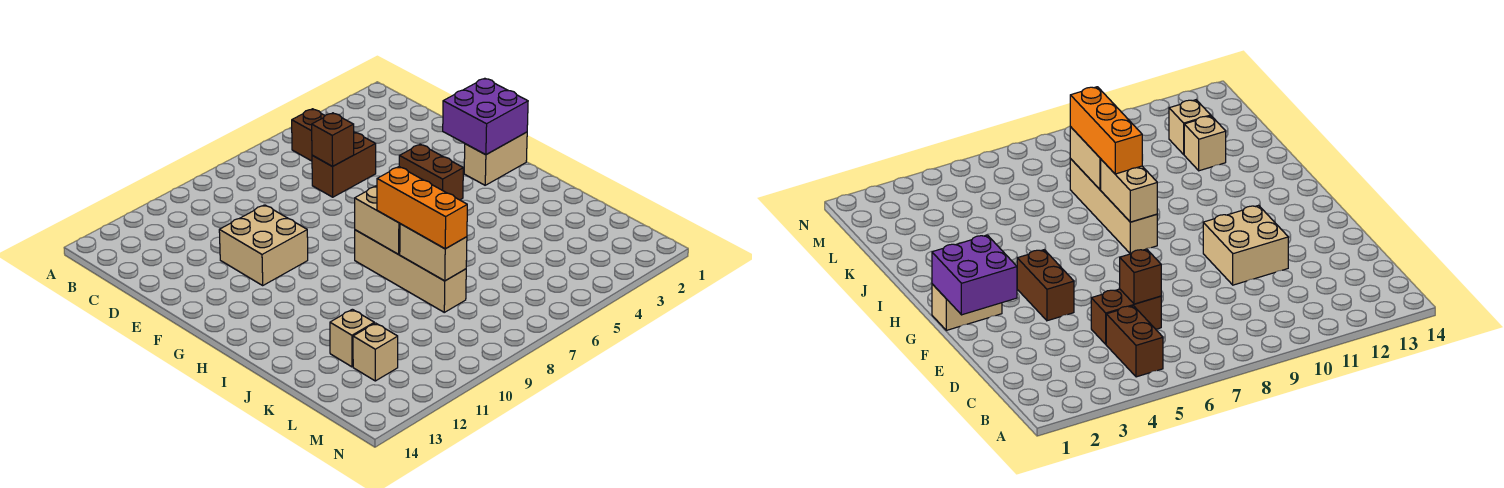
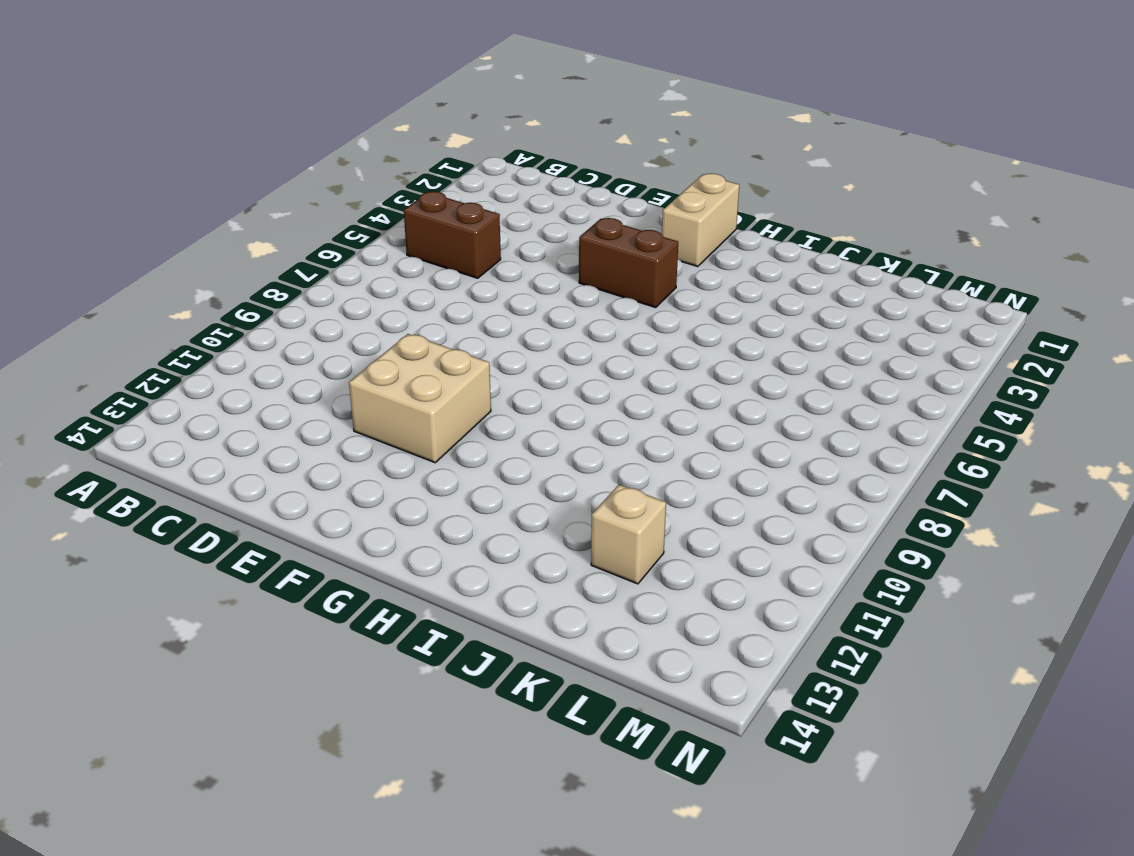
none -> brown 1x2 brick [312,132,376,197]
none -> tan 1x4 brick [355,230,466,312]
none -> tan 1x1 brick [353,323,398,381]

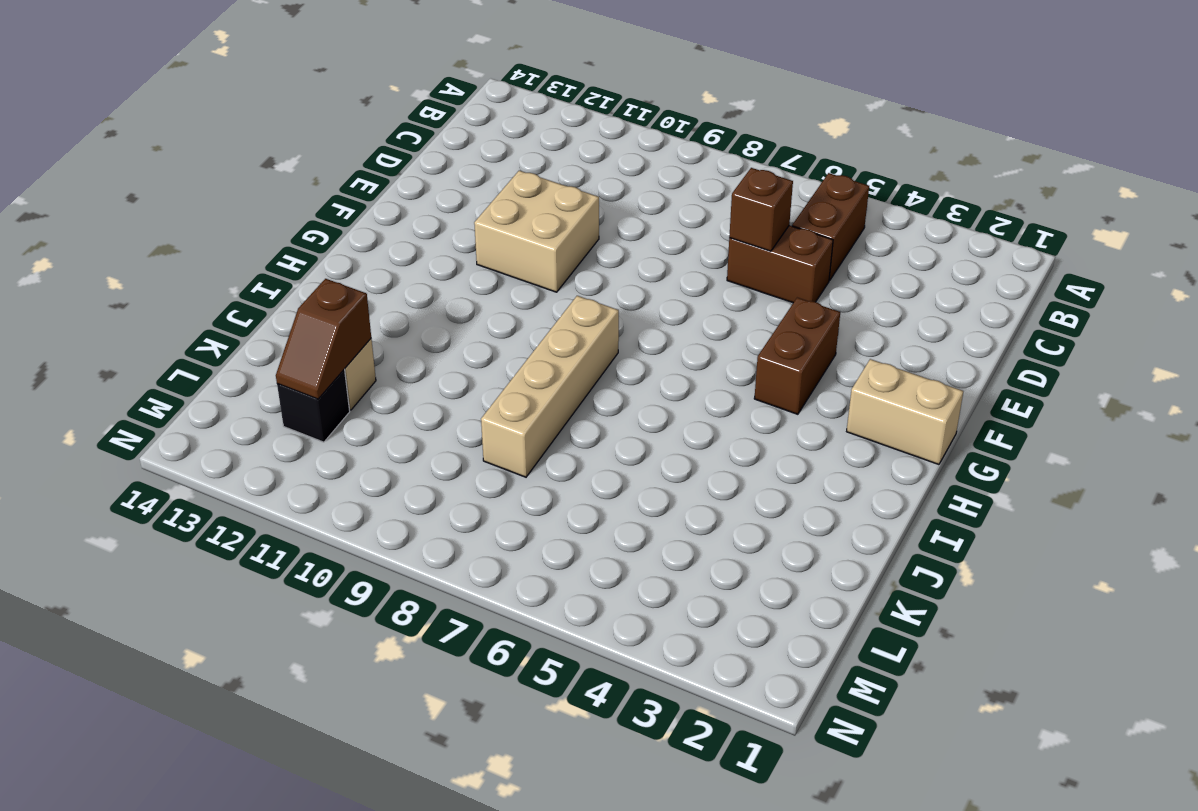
brown 1x2 slope [276,279,371,399] -> none
black 1x1 brick [277,370,350,442] -> tan 1x1 brick [353,323,398,381]
none -> purple 2x2 brick [443,78,528,155]
none -> tan 1x2 brick [355,186,400,254]
none -> tan 1x2 brick [400,224,467,281]

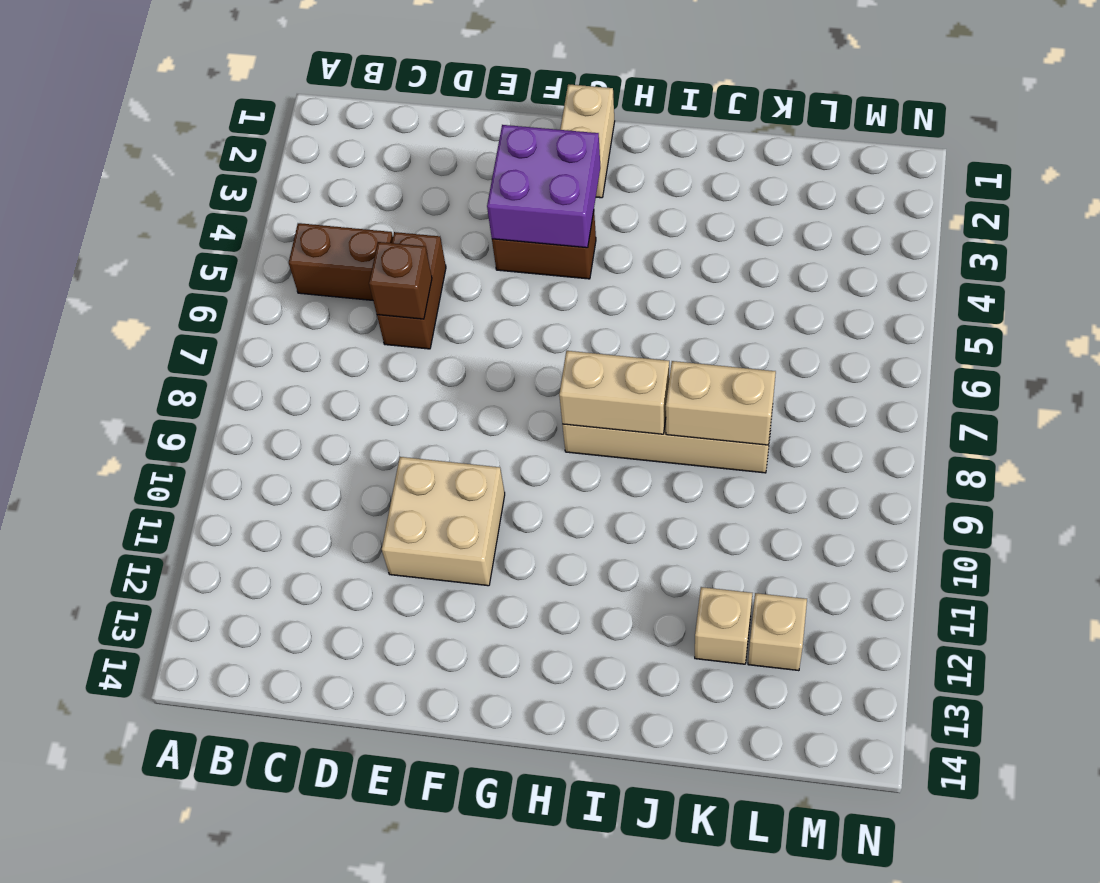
purple 2x2 brick [487,125,600,248] -> purple 2x2 brick moved to [443,78,528,155]
none -> orange 1x3 brick [377,167,467,249]

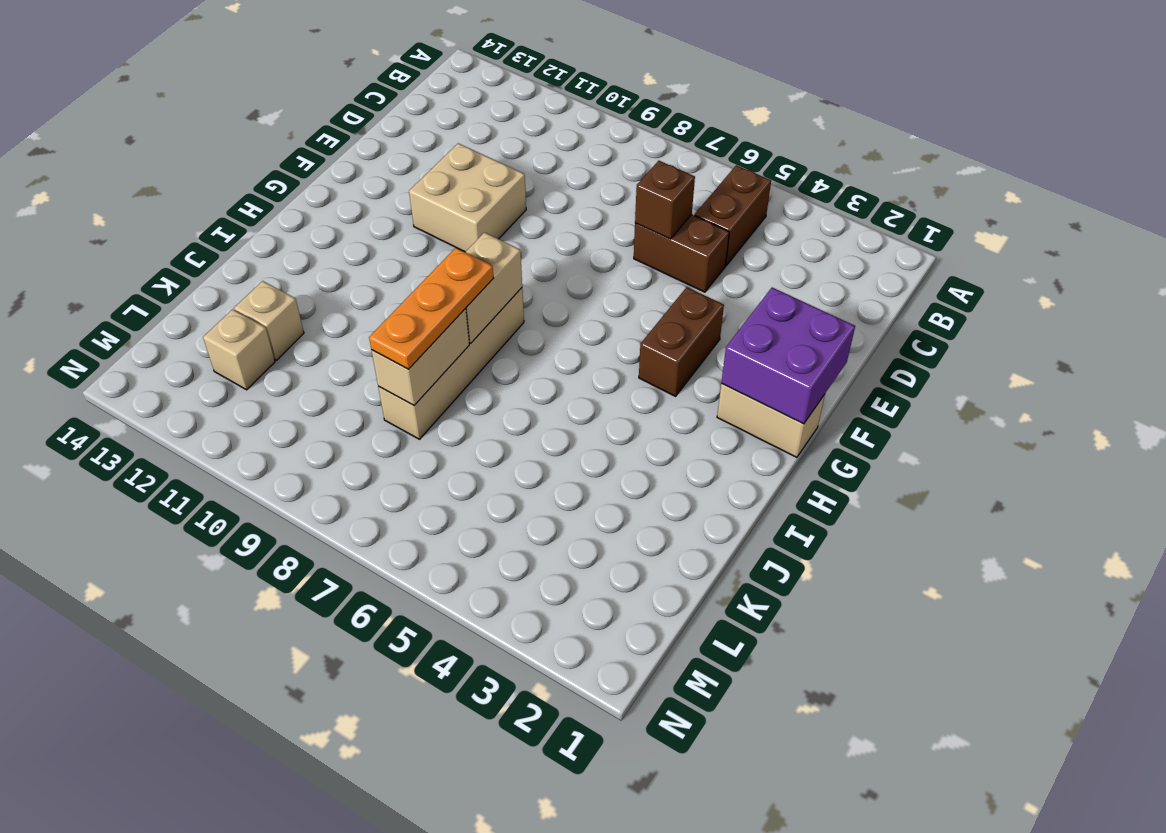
orange 1x3 plate [369,248,493,369] -> orange 1x3 brick [377,167,467,249]

